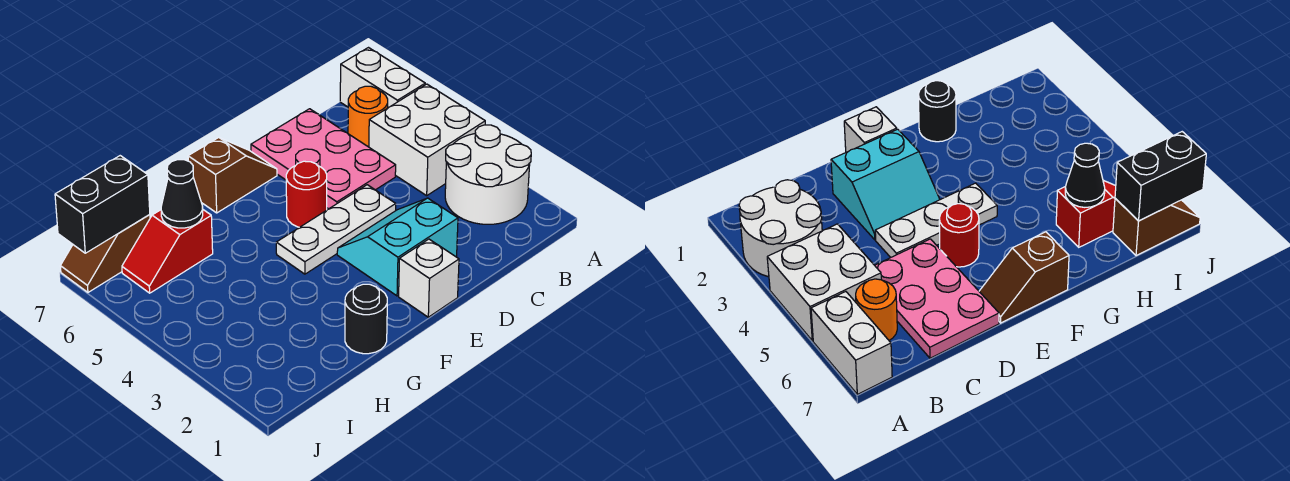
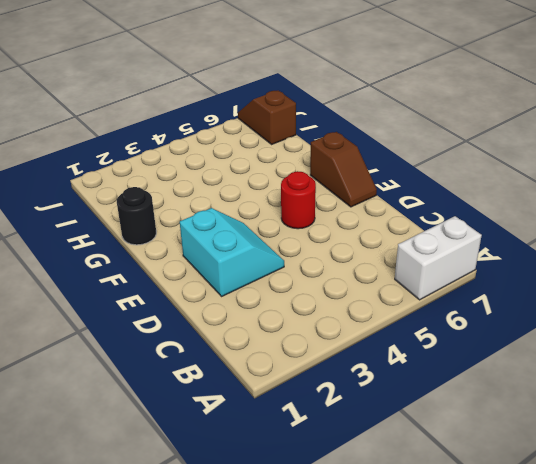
none -> white 2x2 round brick [445,125,531,224]
none -> white 2x2 brick [369,84,485,196]
none -> orange 1x1 round brick [348,86,388,147]

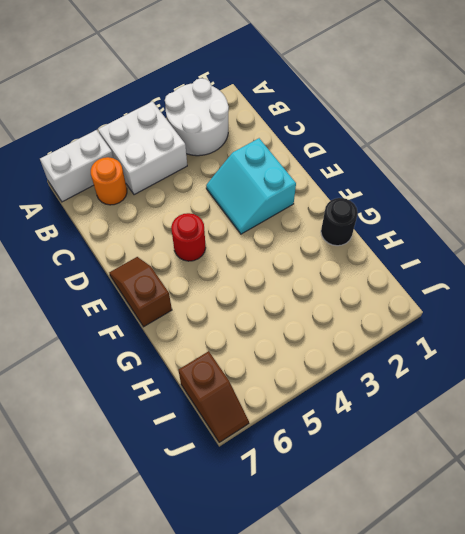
none -> pink 2x3 plate [251,109,396,209]
none -> white 1x3 plate [276,185,396,274]
none -> white 1x1 brick [399,239,459,317]

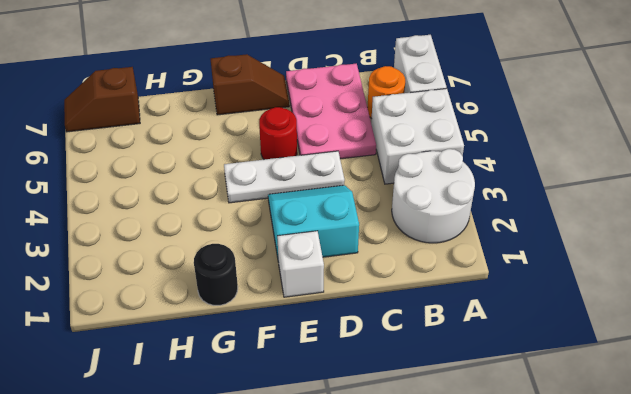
none -> red 1x2 slope [122,210,213,293]
none -> black 1x1 cone [161,160,203,228]
none -> black 1x2 brick [55,156,150,253]

